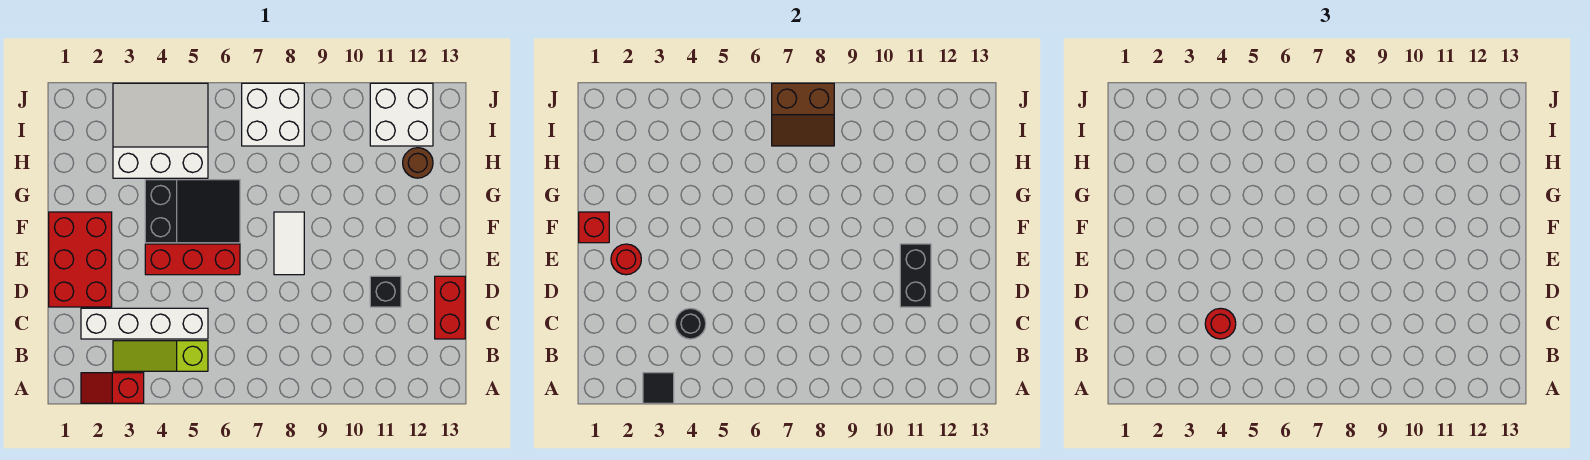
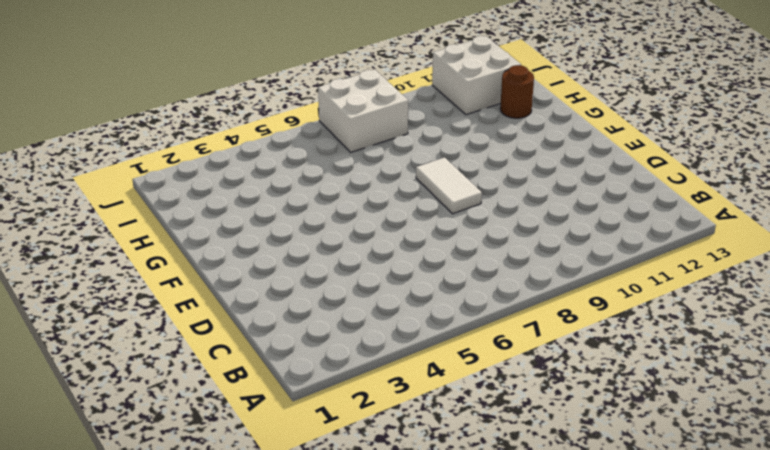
none -> red 1x2 slope [81,373,144,403]
none -> lime 1x3 slope [113,341,208,371]
none -> white 1x4 brick [81,308,208,339]

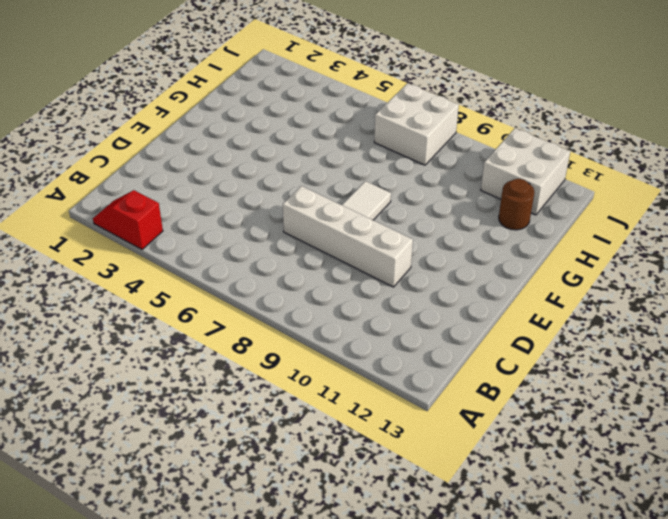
white 1x4 brick [283,186,413,287] -> white 1x4 brick moved to [81,308,208,339]
none -> lime 1x3 slope [113,341,208,371]
none -> red 1x2 brick [435,276,465,339]
none -> red 2x3 brick [49,212,112,307]

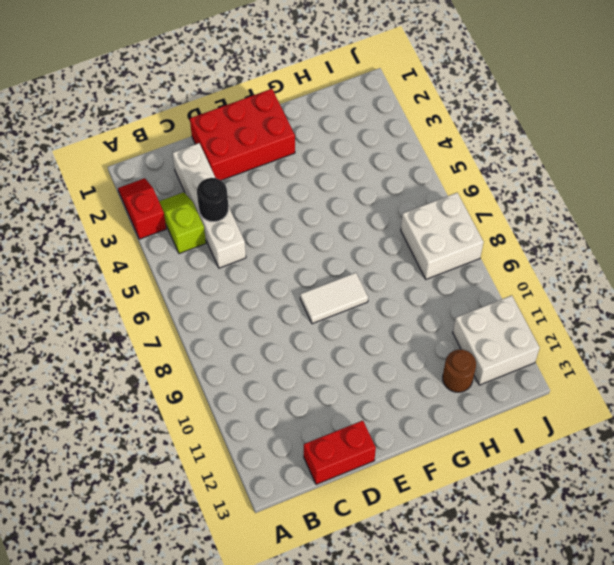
lime 1x2 slope [159,192,206,254] -> lime 1x3 slope [113,341,208,371]
none -> black 1x1 brick [370,276,401,307]
none -> red 1x3 brick [145,244,240,275]
none -> black 2x3 slope [145,180,240,243]

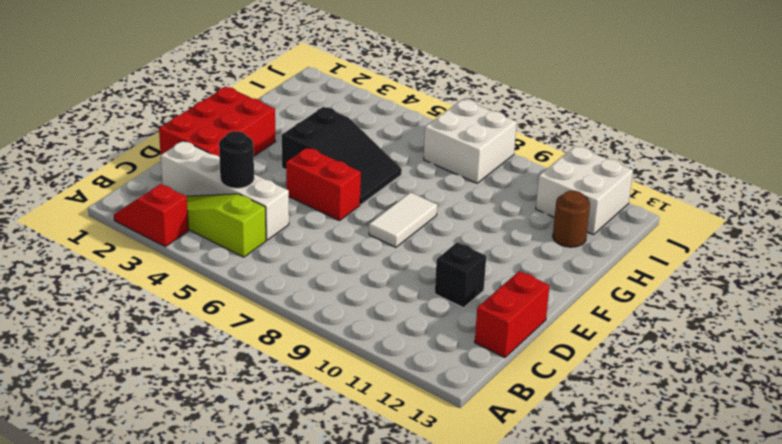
red 1x2 brick [286,147,361,221] -> red 1x3 brick [145,244,240,275]
none -> white 3x3 slope [113,83,208,178]
none -> black 1x1 tile [643,373,674,403]
none -> black 1x2 brick [900,244,931,307]

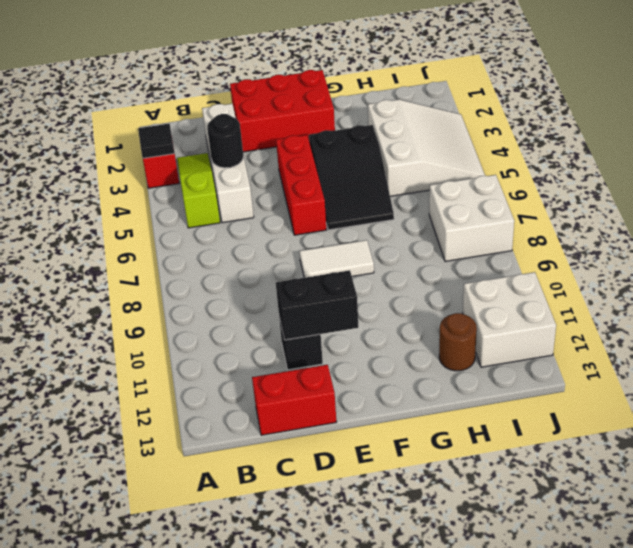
none -> red 1x1 round brick [611,244,641,275]
none -> red 1x1 brick [579,212,609,243]
none -> brown 2x2 slope [772,83,834,146]

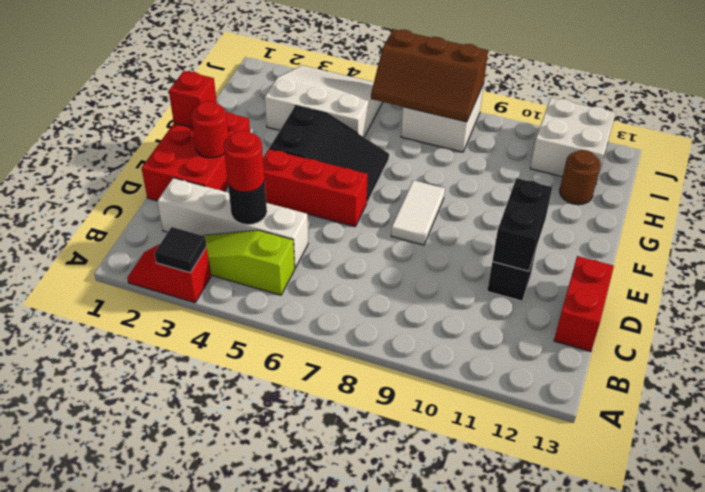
brown 2x3 slope [371,29,488,122] -> brown 2x2 slope [772,83,834,146]

